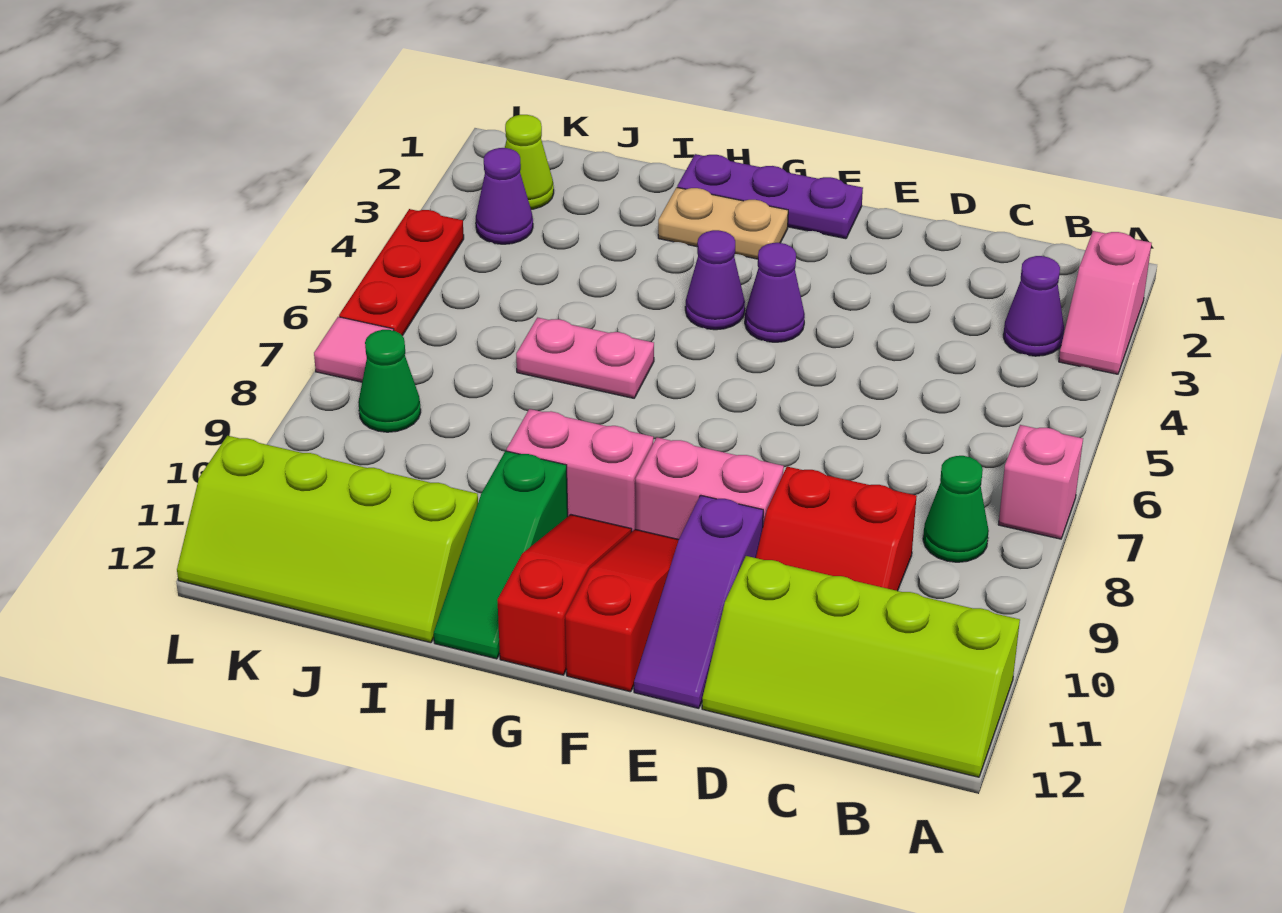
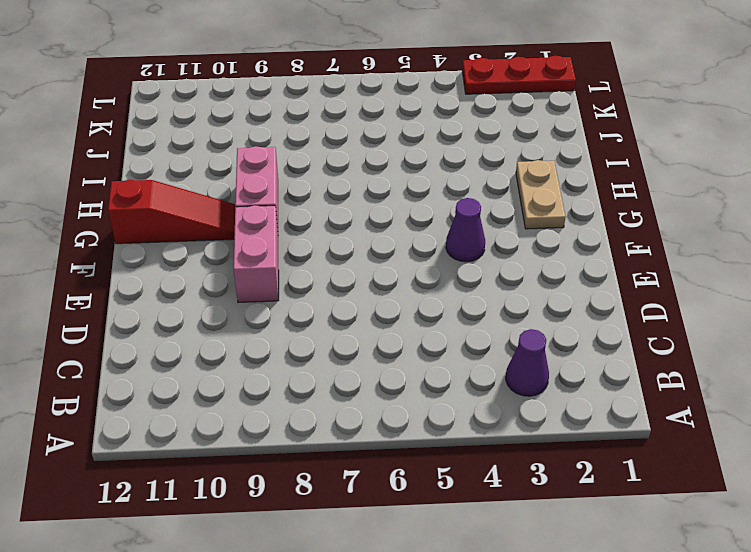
red 1x3 plate [462,56,576,94] -> red 1x3 plate moved to [339,209,464,336]
none -> pink 1x2 slope [1059,231,1152,374]
none -> pink 1x1 brick [998,425,1083,539]
none -> lime 2x4 slope [702,556,1020,777]

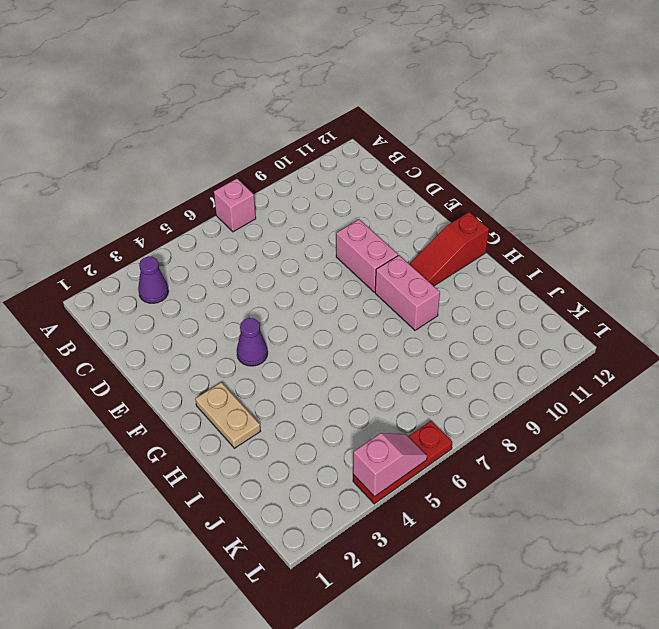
pink 1x2 slope [353,433,427,497] -> pink 1x2 slope moved to [1059,231,1152,374]
none -> lime 2x4 slope [702,556,1020,777]
none -> green 1x1 cone [923,456,989,562]
none -> red 2x2 slope [756,467,917,591]

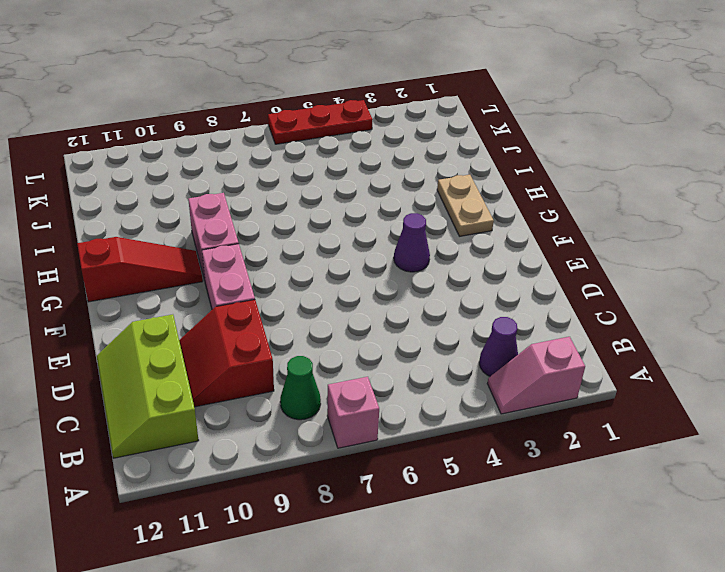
lime 2x3 slope [97,314,199,458] -> lime 2x4 slope [702,556,1020,777]
none -> purple 1x3 slope [634,495,763,708]
none -> purple 1x3 plate [677,154,863,239]
none -> red 1x3 slope [565,529,679,692]

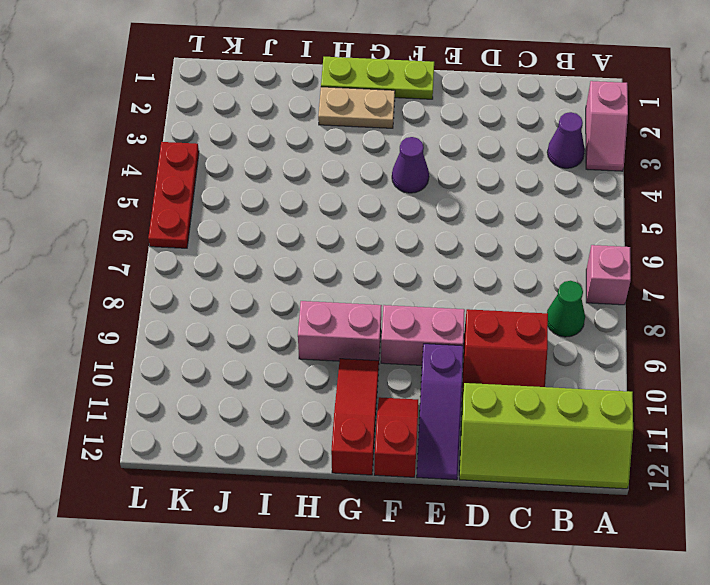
lime 1x3 plate [321,57,434,99] -> purple 1x3 plate [677,154,863,239]
red 1x2 slope [374,397,418,477] -> red 1x3 slope [565,529,679,692]
none -> purple 1x1 cone [685,230,745,330]
none -> pink 1x2 plate [516,318,654,398]
none -> green 1x3 slope [434,451,568,659]

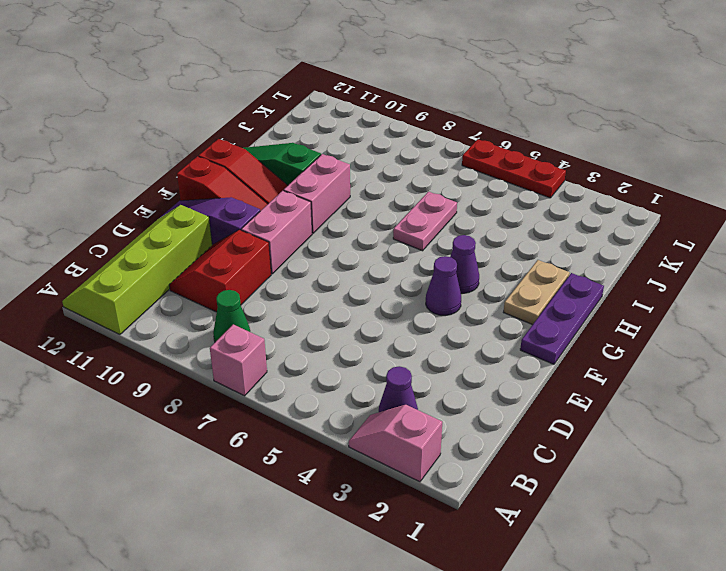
none -> lime 2x4 slope [177,436,478,643]
none -> lime 1x1 cone [505,115,554,209]
none -> purple 1x1 cone [476,148,533,244]

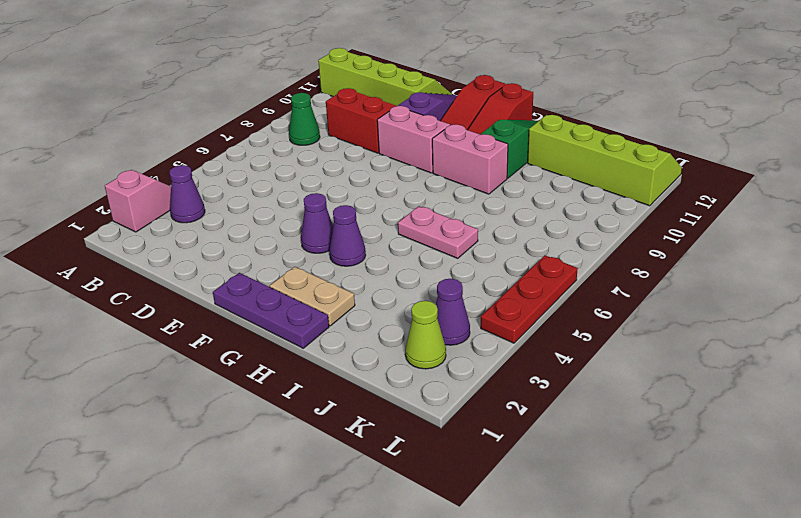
none -> pink 1x1 brick [998,425,1083,539]
none -> green 1x1 cone [358,330,421,432]
none -> pink 1x1 tile [314,317,394,382]

